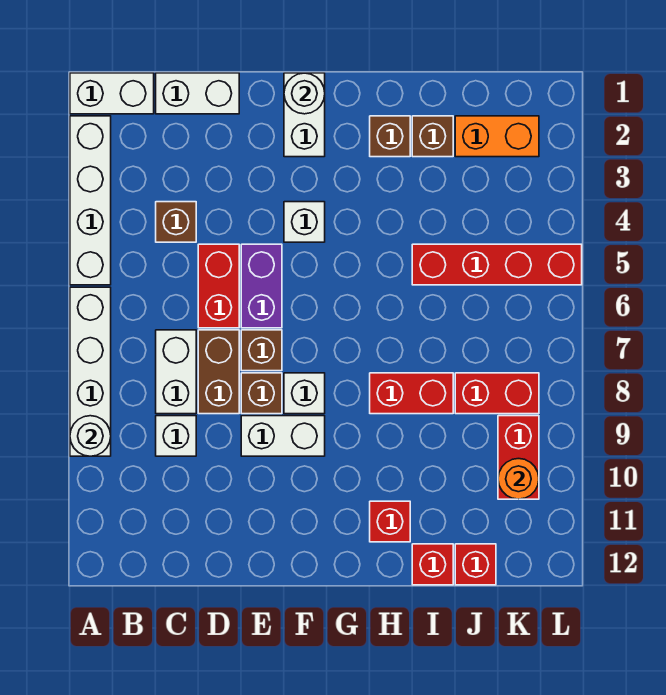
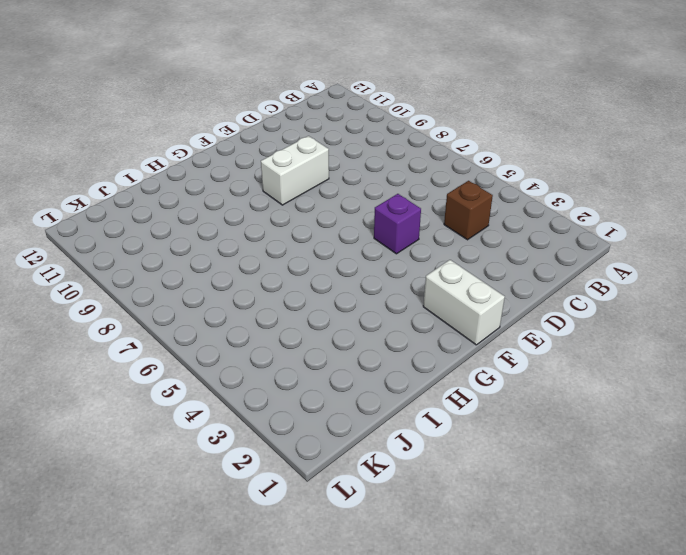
purple 1x1 brick [374,194,421,254] -> purple 1x2 brick [241,244,282,328]
none -> white 1x2 brick [70,73,154,114]
none -> white 1x4 brick [70,116,111,285]
none -> white 1x4 brick [70,287,111,456]

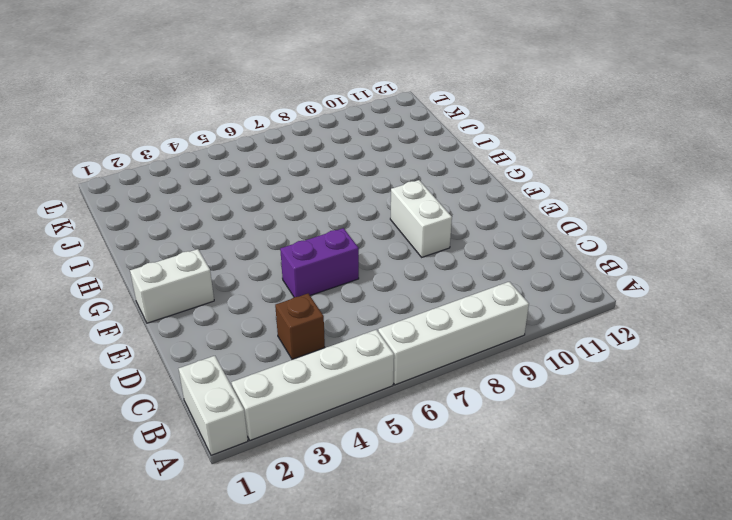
none -> white 1x2 brick [156,73,239,114]
none -> white 1x2 brick [156,330,196,414]
none -> white 1x1 brick [156,416,196,456]

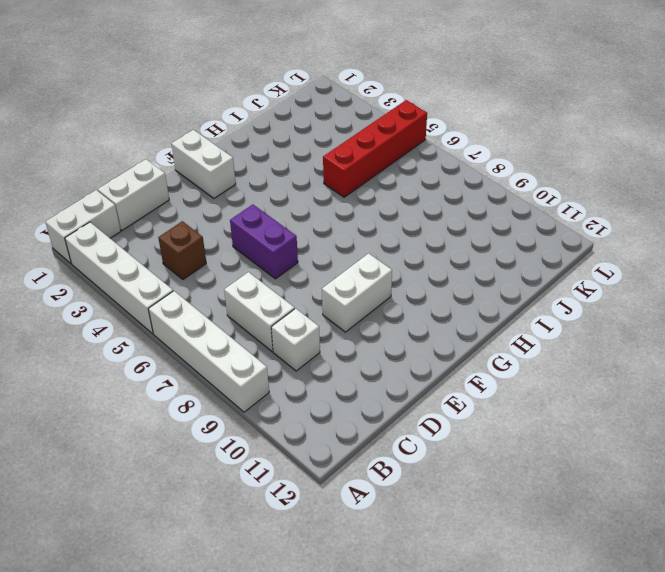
none -> red 1x2 brick [198,244,239,328]
none -> brown 1x2 brick [198,330,239,414]
none -> brown 1x1 brick [241,330,282,371]

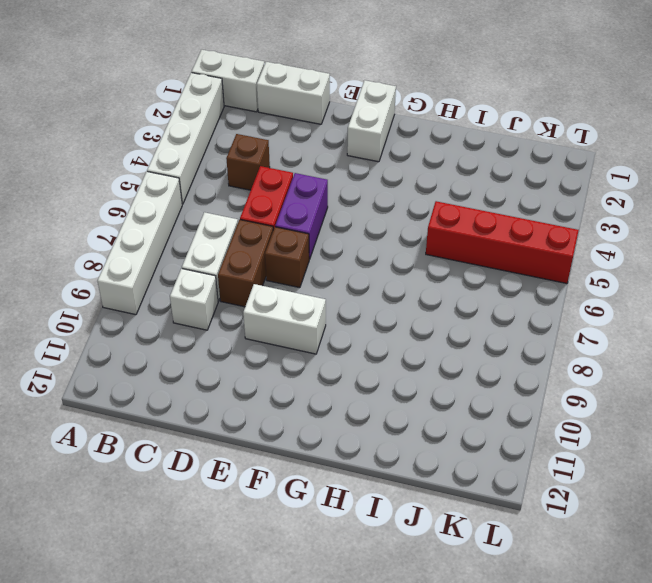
none -> brown 1x1 brick [241,373,282,414]
none -> white 1x1 brick [284,202,325,242]
none -> white 1x1 brick [284,373,325,414]

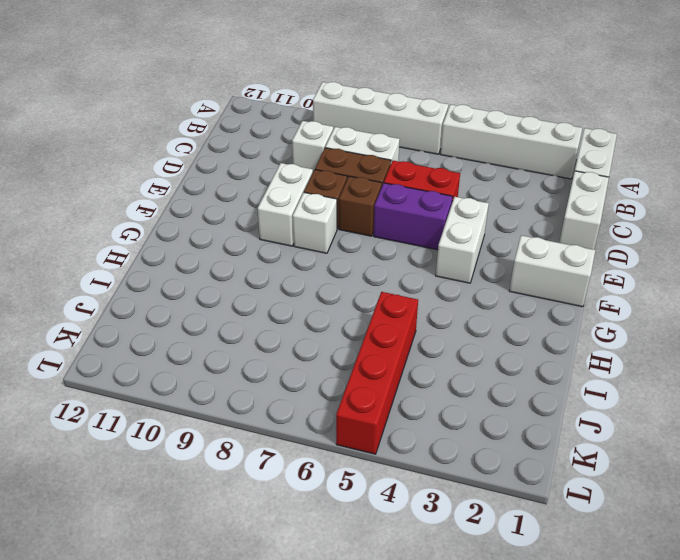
white 1x2 brick [436,197,489,283] -> white 1x1 brick [284,202,325,242]
none -> brown 1x1 brick [156,202,196,242]
none -> brown 1x1 brick [370,116,410,157]
none -> red 1x2 brick [370,373,453,414]

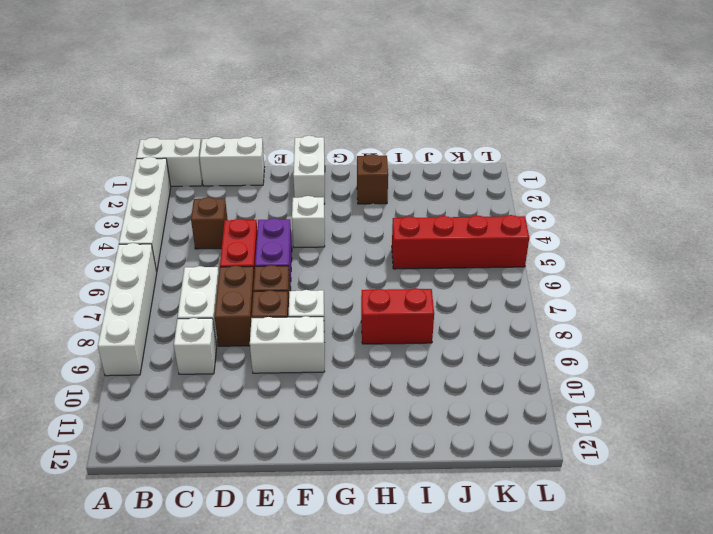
none -> red 1x1 brick [370,501,410,542]
none -> brown 1x1 brick [412,116,453,157]
none -> red 1x1 brick [412,544,453,585]

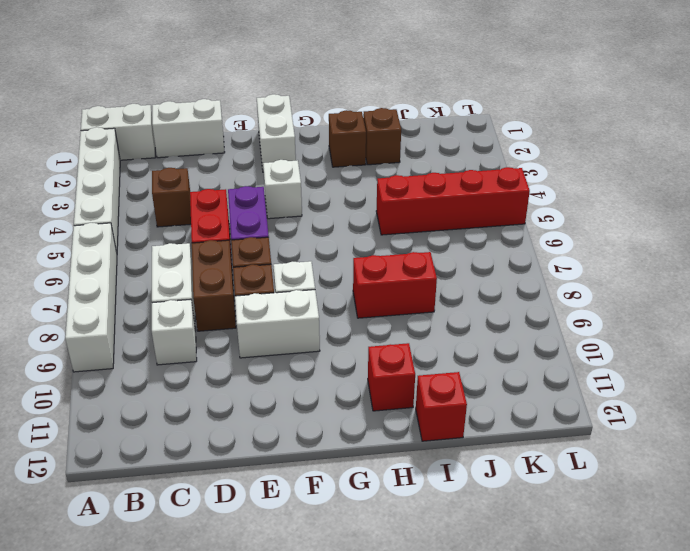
none -> orange 1x2 brick [455,116,539,157]
none -> red 1x2 brick [455,373,539,414]
none -> red 1x1 brick [455,544,496,585]

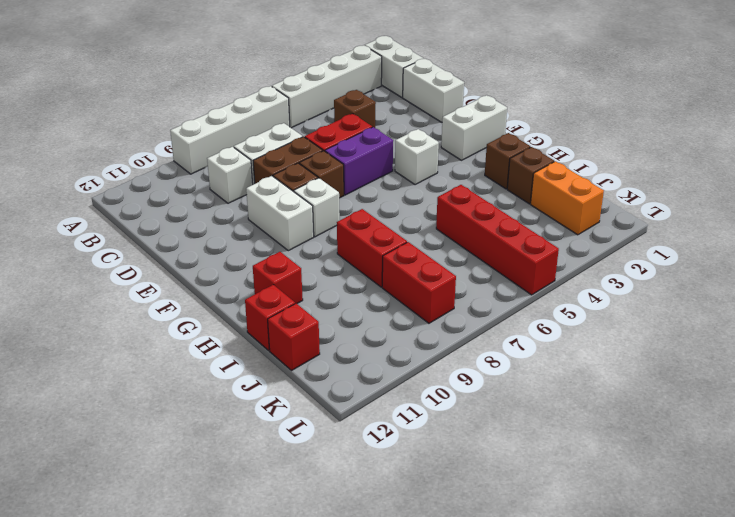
none -> red 1x2 brick [498,416,539,499]
none -> white 1x1 round brick [70,416,111,456]
none -> white 1x1 round brick [284,73,325,114]

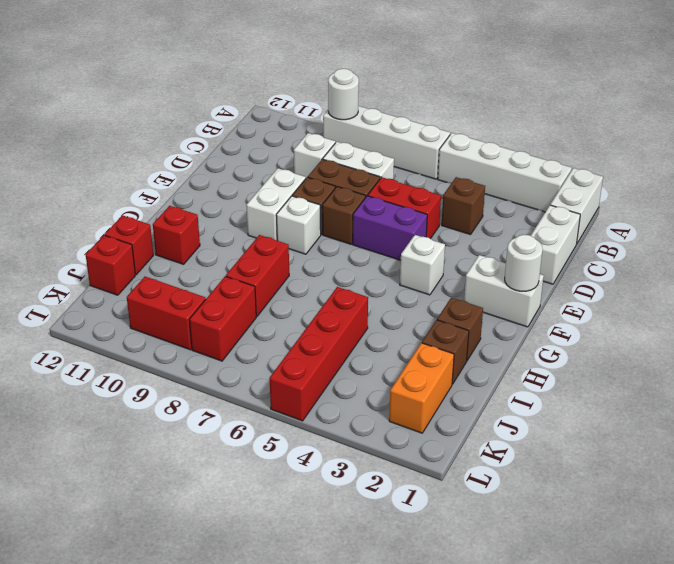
none -> orange 1x1 round brick [498,459,539,499]

